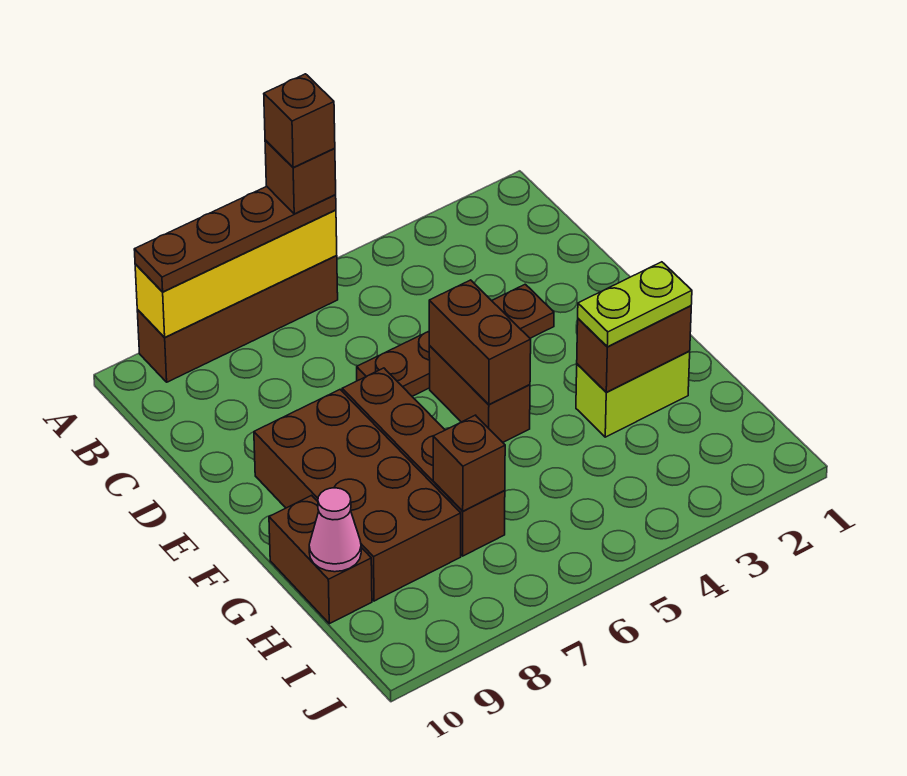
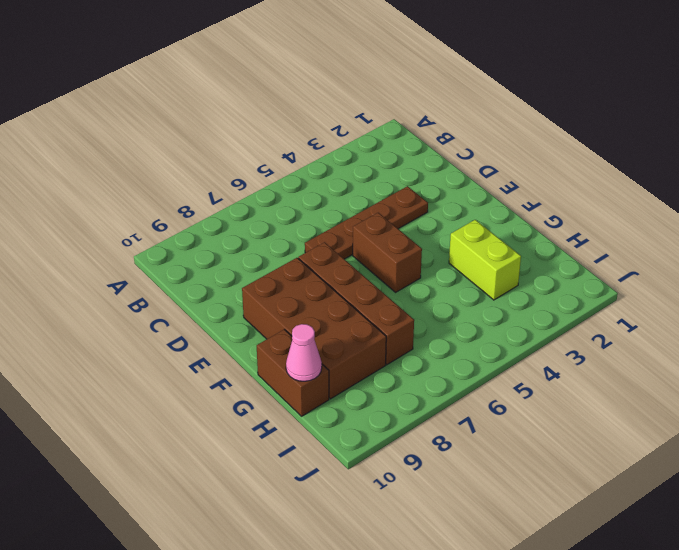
lime 1x2 brick [449,220,521,300] -> lime 1x2 brick turned to [576,351,690,437]
none -> brown 1x4 brick [137,255,338,382]
none -> yellow 1x4 brick [135,210,337,337]
none -> brown 1x2 brick [429,280,531,404]

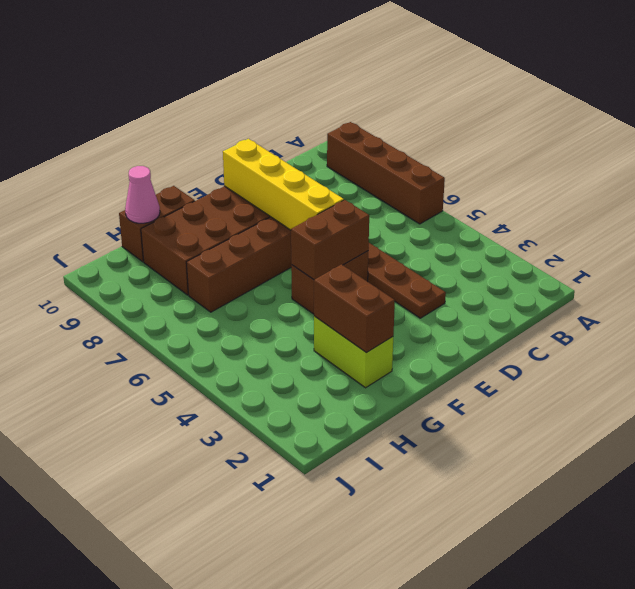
yellow 1x4 brick [223,139,344,230] -> yellow 1x4 brick moved to [135,210,337,337]
none -> brown 1x1 brick [433,415,505,511]
none -> brown 1x4 plate [134,186,336,292]
none -> lime 1x2 plate [578,262,692,347]

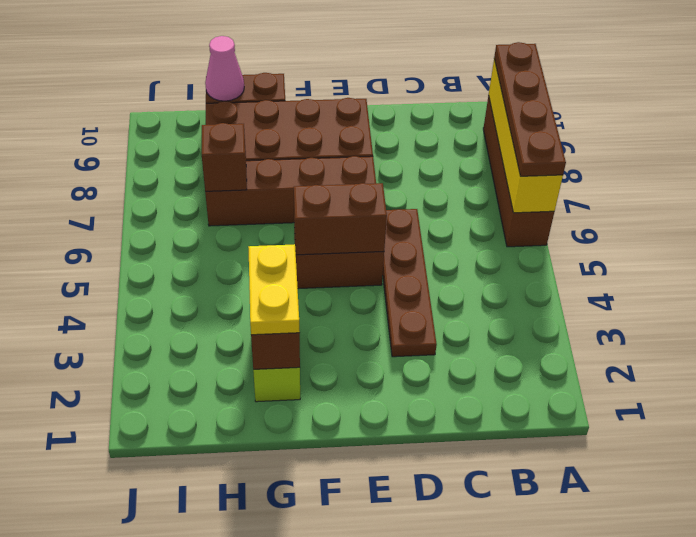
yellow 1x2 plate [248,244,300,335] -> lime 1x2 plate [578,262,692,347]
none -> brown 1x1 brick [265,140,336,214]
none -> brown 1x1 brick [264,74,335,167]

